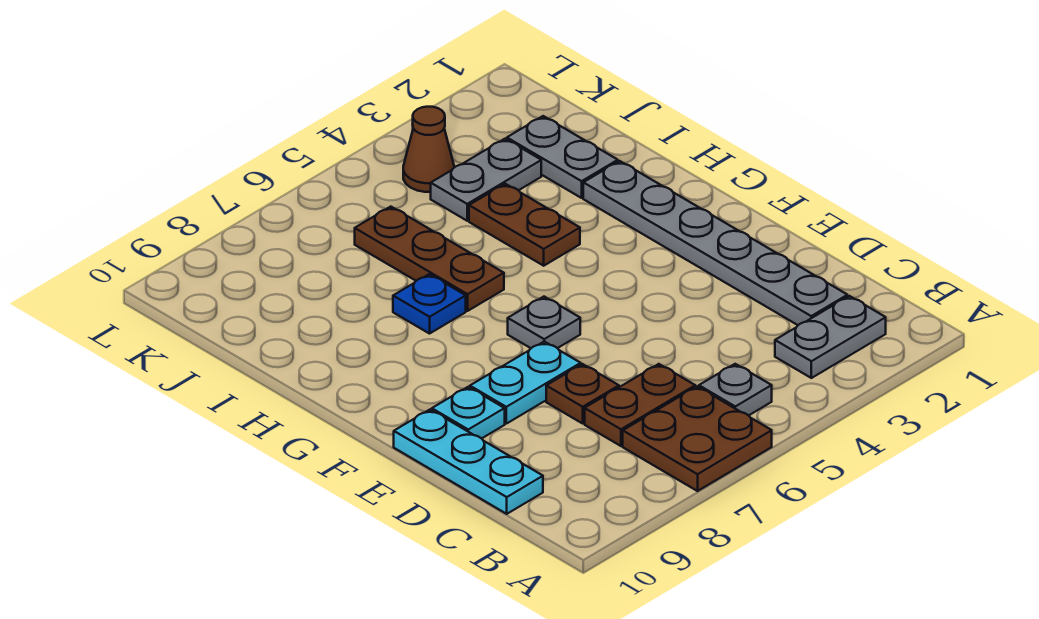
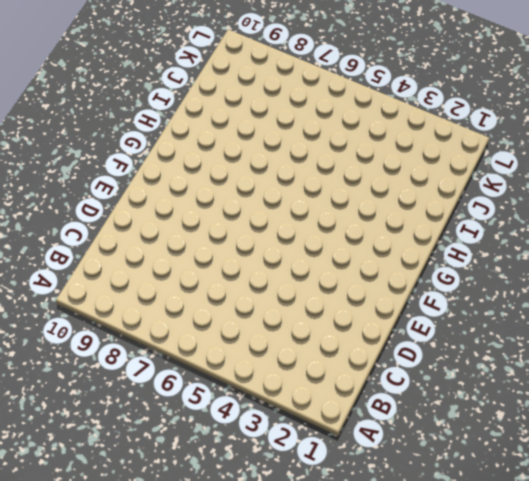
none -> brown 2x2 plate [623,387,772,491]
none -> grey 1x2 plate [775,296,886,378]
none -> grey 1x1 plate [699,364,772,415]

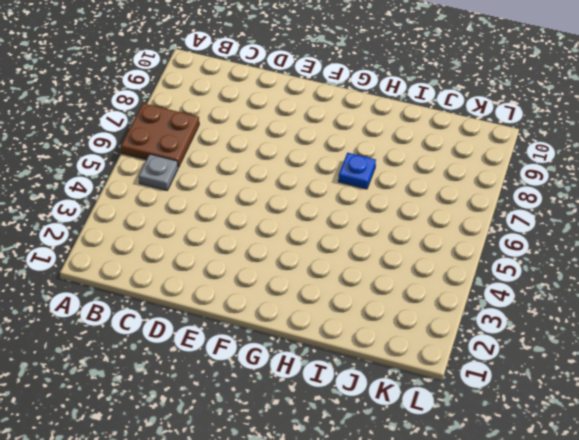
none -> grey 1x2 plate [775,296,886,378]
none -> grey 1x6 plate [583,161,847,325]
none -> brown 1x2 plate [585,364,695,446]

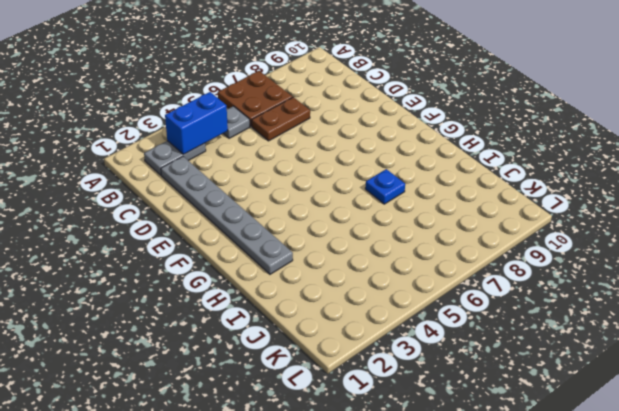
blue 1x2 brick [165,92,228,154] -> none
none -> cyan 1x3 plate [394,410,543,514]
none -> brown 1x1 plate [546,364,619,423]
none -> cyan 1x2 plate [470,342,581,424]

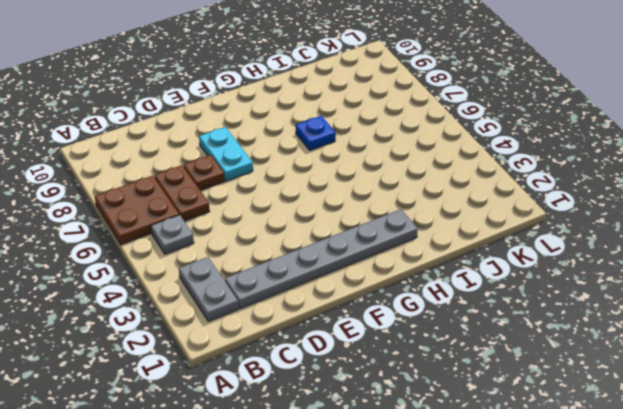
none -> cyan 1x3 plate [394,410,543,514]
none -> cyan 1x1 plate [432,387,505,438]
none -> grey 1x1 plate [508,297,580,348]

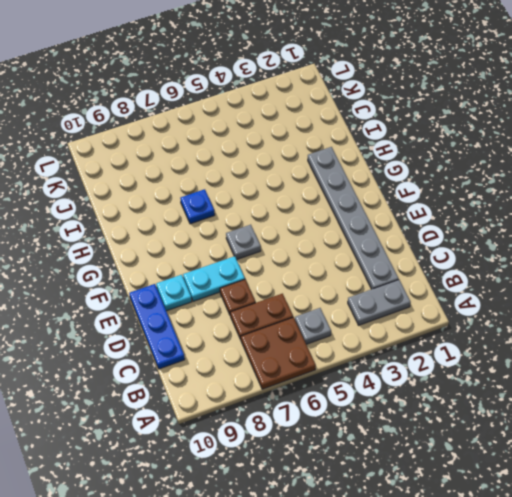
blue 1x3 plate [129,284,185,369] -> cyan 1x3 plate [394,410,543,514]
none -> brown 1x2 plate [469,184,580,266]
none -> brown 1x3 plate [355,207,504,311]
none -> grey 1x2 plate [507,116,618,198]

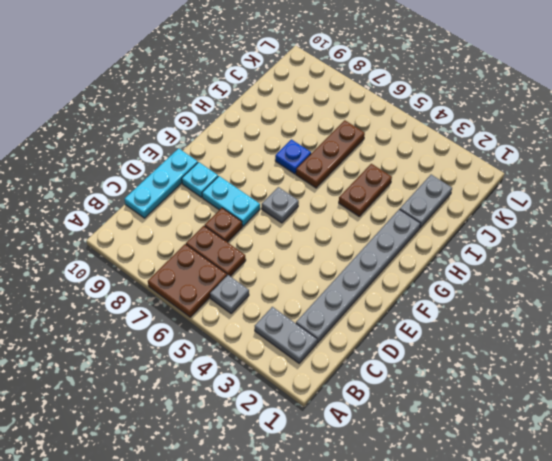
none -> grey 1x2 plate [431,139,541,221]
none -> brown 1x1 cone [403,107,454,192]

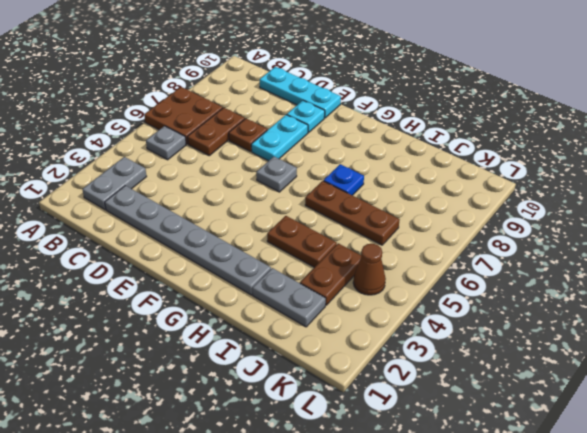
brown 1x2 plate [300,243,361,305] -> grey 1x2 plate [431,139,541,221]

